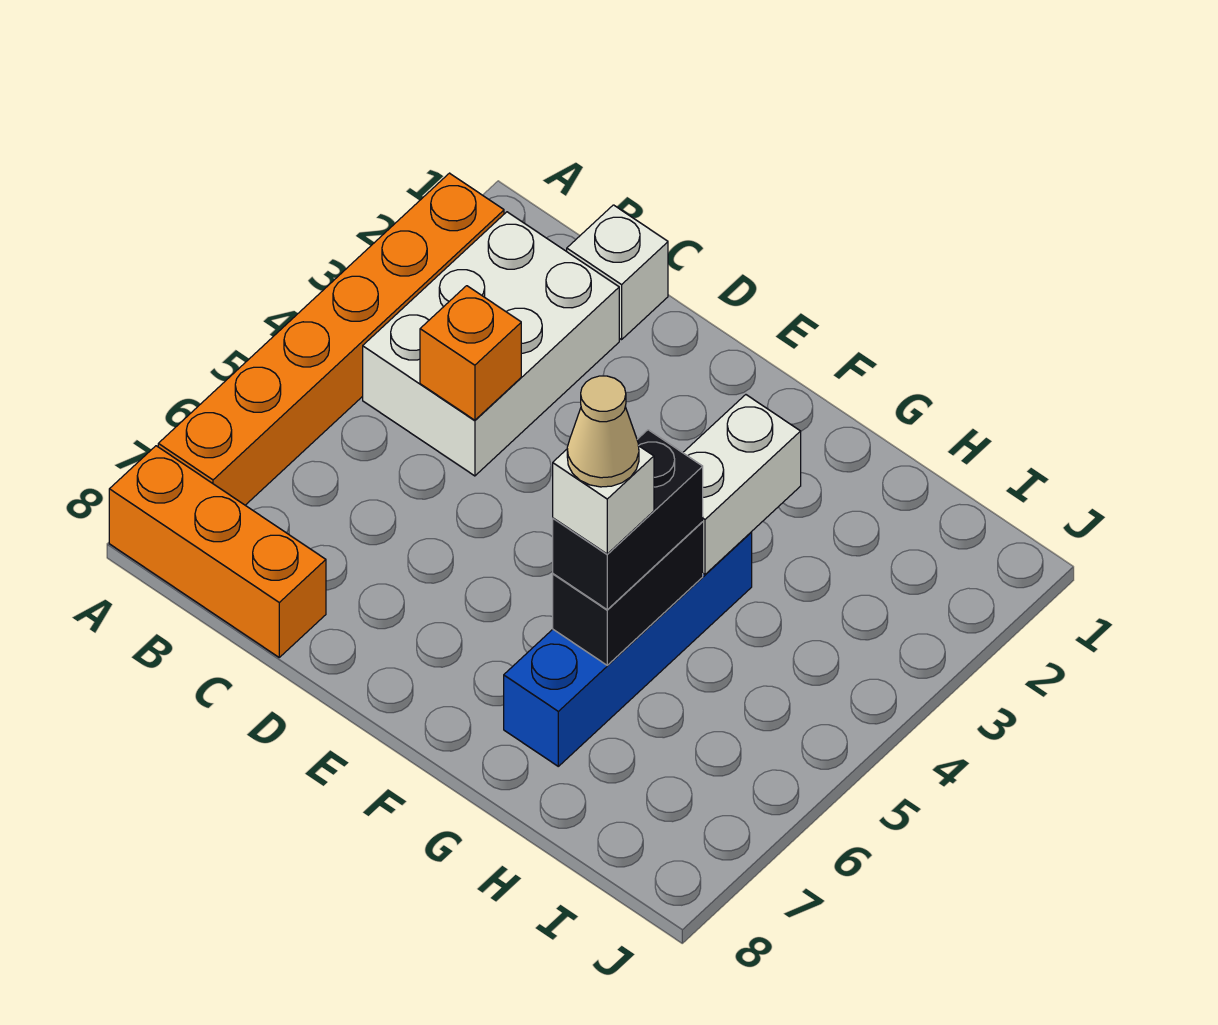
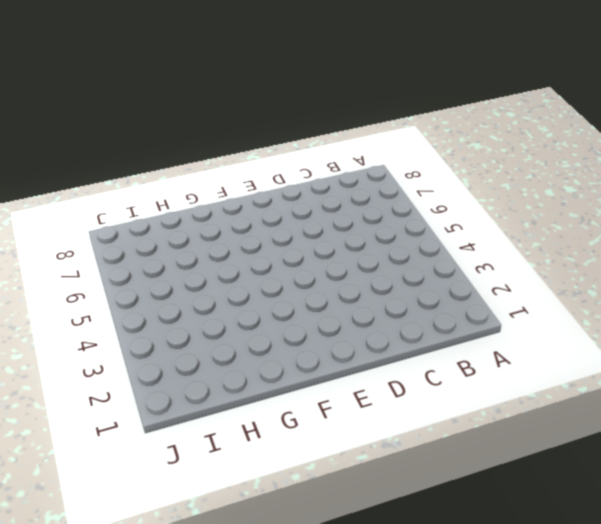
none -> orange 1x6 brick [158,173,504,505]
none -> orange 1x3 brick [109,446,326,657]

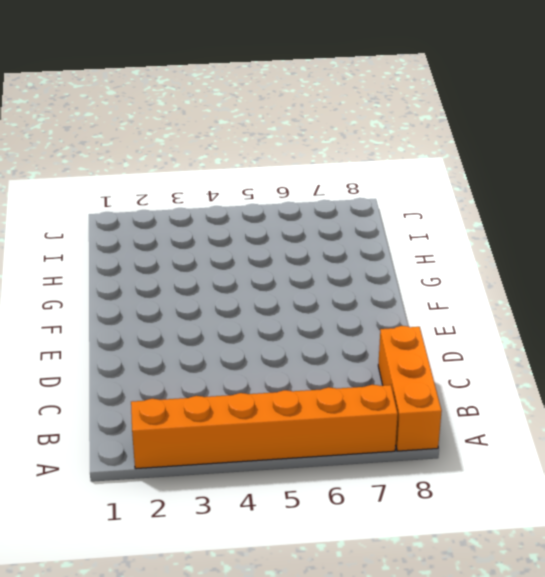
none -> white 2x3 brick [363,212,619,476]
none -> white 1x1 brick [567,205,668,340]

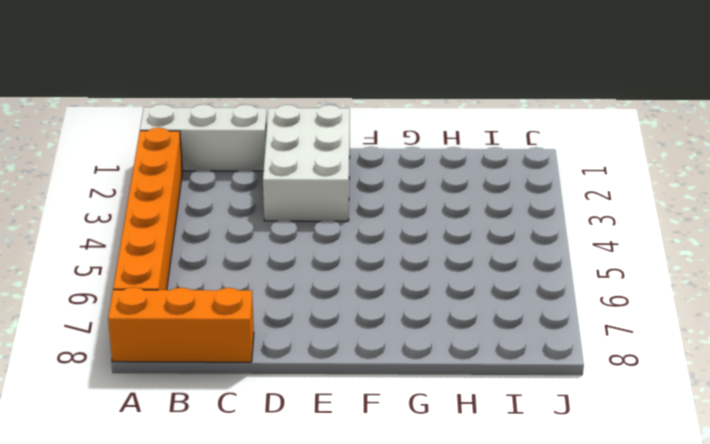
white 1x3 brick [140,104,267,171] -> white 1x1 brick [567,205,668,340]
white 2x3 brick [263,105,350,221] -> white 2x3 brick moved to [363,212,619,476]
none -> blue 1x4 brick [504,532,752,766]
none -> orange 1x1 brick [420,286,521,420]

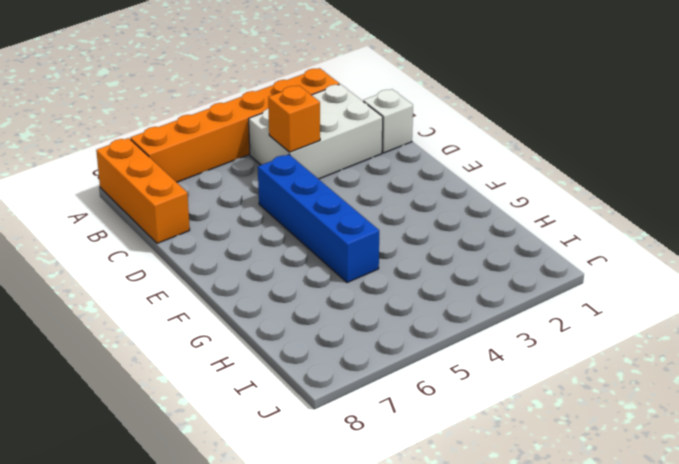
blue 1x4 brick [258,154,379,283] -> blue 1x4 brick turned to [504,532,752,766]
none -> white 1x2 brick [683,395,801,574]
none -> black 1x2 brick [553,522,703,665]

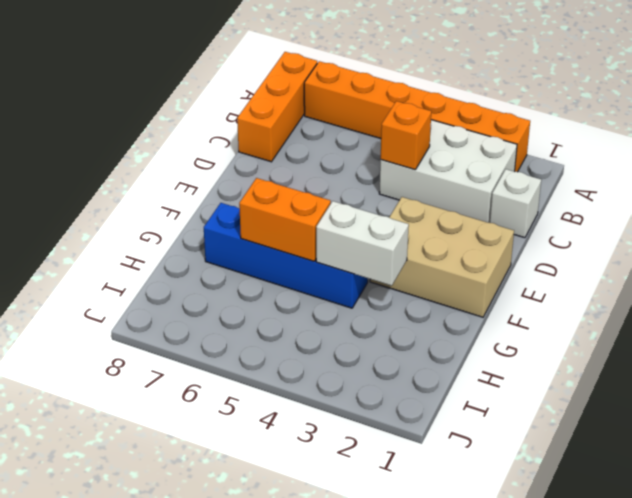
tan 2x3 brick [370,197,514,317] -> none
orange 1x2 brick [239,178,331,261] -> black 1x2 brick [553,522,703,665]
none -> black 1x2 brick [553,430,703,610]
none -> white 1x1 brick [553,446,654,554]

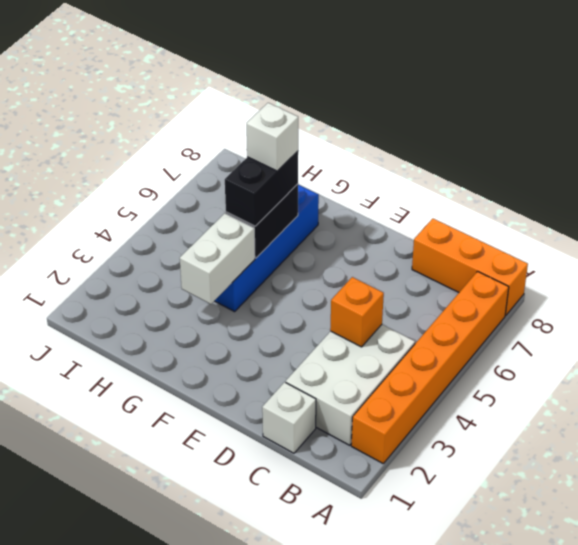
none -> tan 1x1 cone [567,376,639,487]

